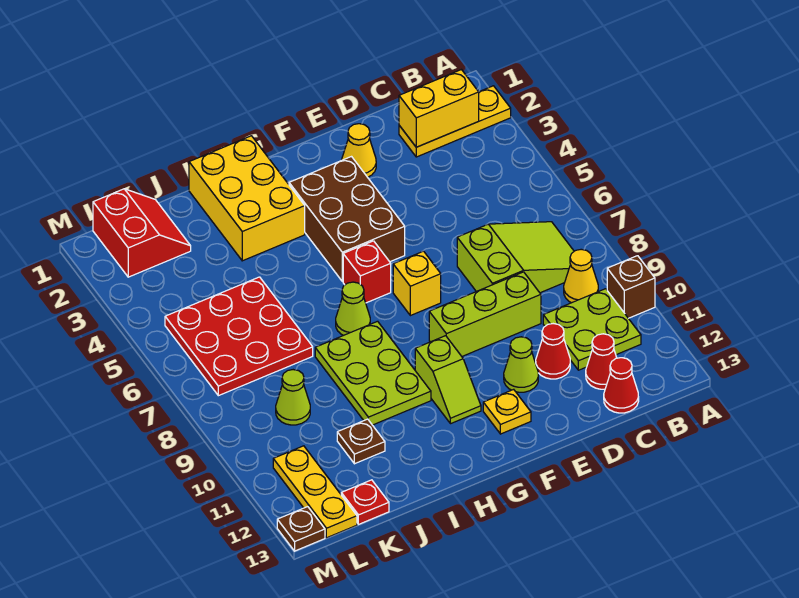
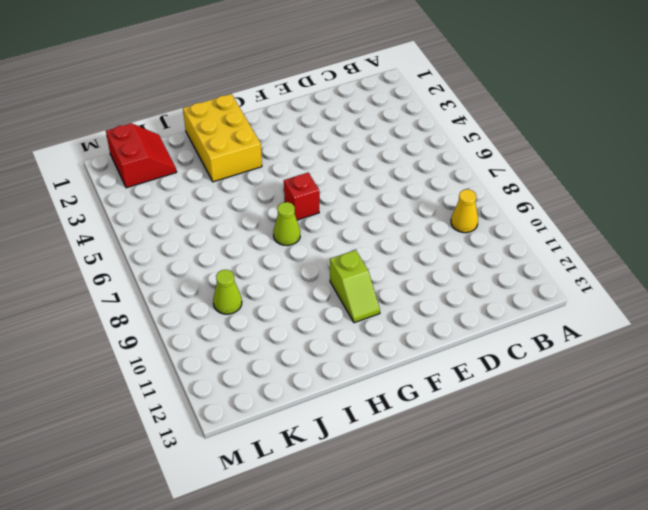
none -> yellow 1x3 plate [399,86,511,157]
none -> brown 1x1 brick [607,256,655,318]
none -> lime 2x3 slope [457,222,574,293]

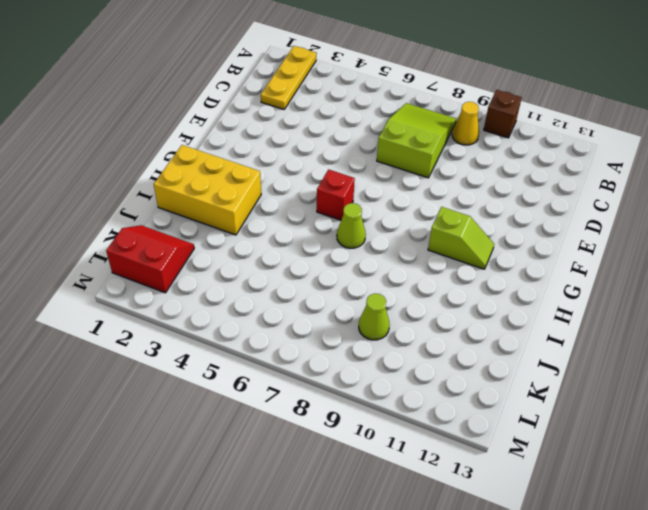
none -> lime 2x2 plate [543,289,641,370]
none -> red 1x1 cone [586,334,617,389]
none -> red 1x1 cone [604,358,639,413]

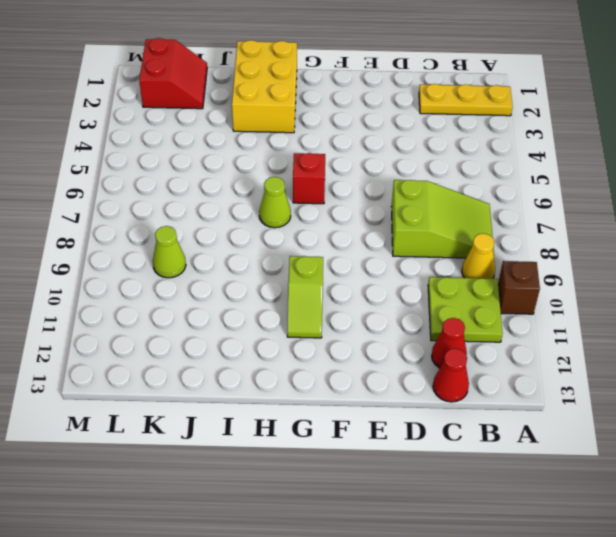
none -> lime 1x3 brick [429,272,541,356]
none -> red 1x1 cone [536,324,570,379]
none -> yellow 1x1 cone [342,124,376,177]

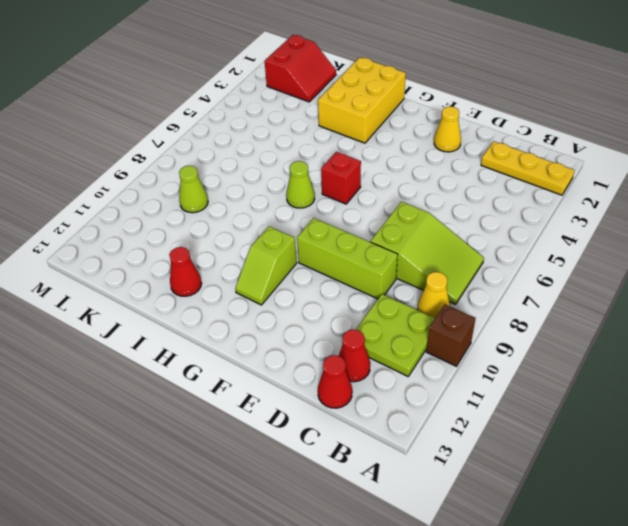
red 1x1 cone [169,247,202,296] -> red 1x1 cone moved to [536,324,570,379]
none -> lime 1x1 cone [504,337,538,392]
none -> brown 2x3 brick [289,157,405,281]
none -> yellow 1x1 brick [393,251,441,316]

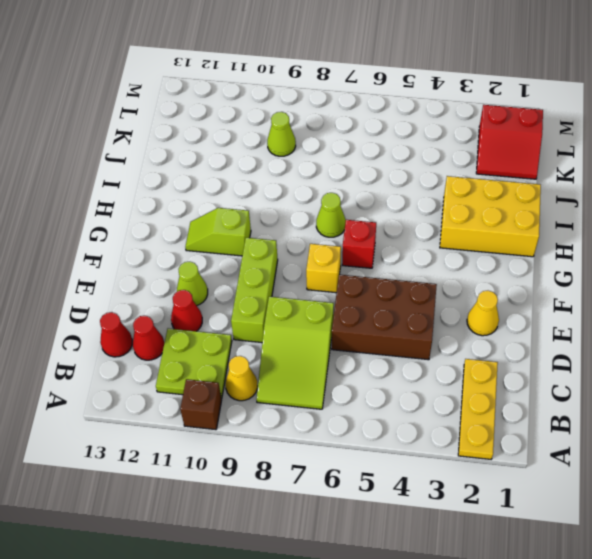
brown 2x3 brick [332,275,437,360] -> brown 2x3 brick moved to [289,157,405,281]
none -> yellow 1x1 plate [483,389,531,434]
none -> lime 2x3 plate [315,321,431,425]
none -> red 3x3 plate [165,277,313,396]

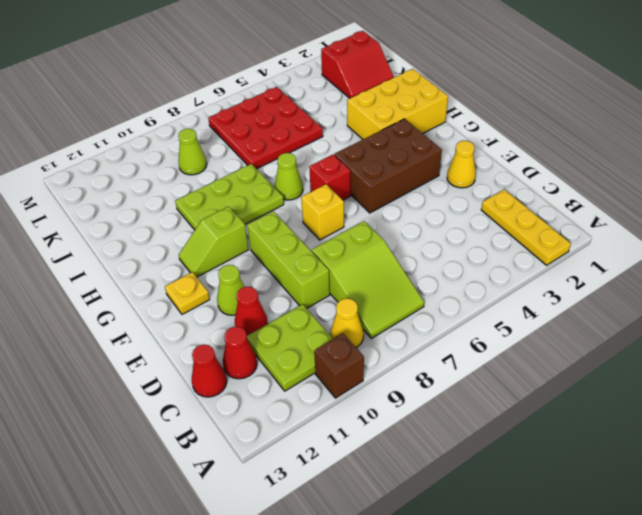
none -> brown 1x1 plate [337,419,385,464]
none -> red 1x1 plate [341,480,389,524]
none -> yellow 1x3 plate [273,446,357,538]

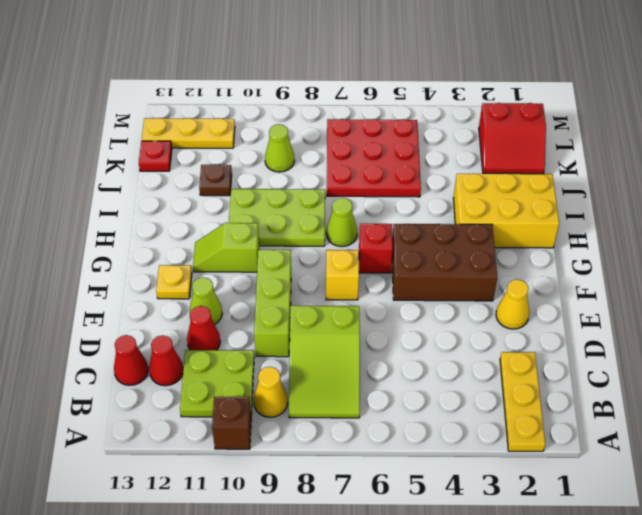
none -> brown 1x1 plate [277,507,325,551]
none -> yellow 1x2 brick [399,70,479,147]

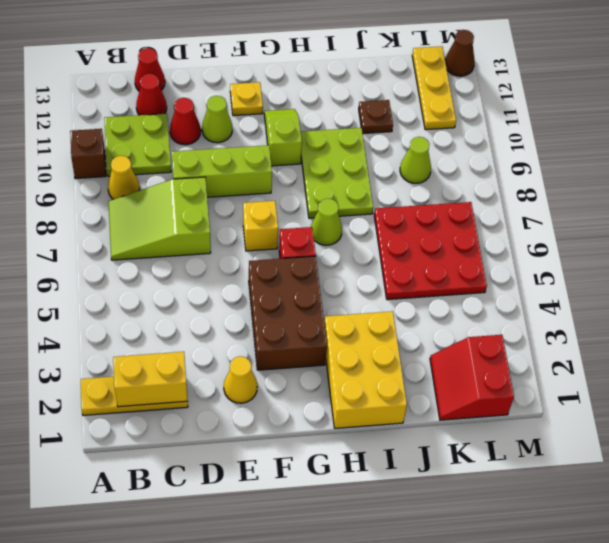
brown 1x1 cone [445,30,475,76] -> brown 1x1 plate [277,507,325,551]
none -> red 1x1 plate [341,480,389,524]

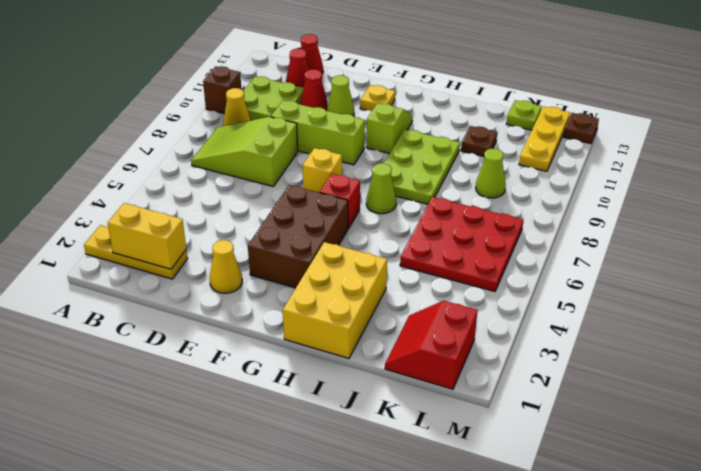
lime 1x1 plate [506,100,542,130] -> red 1x1 plate [341,480,389,524]

